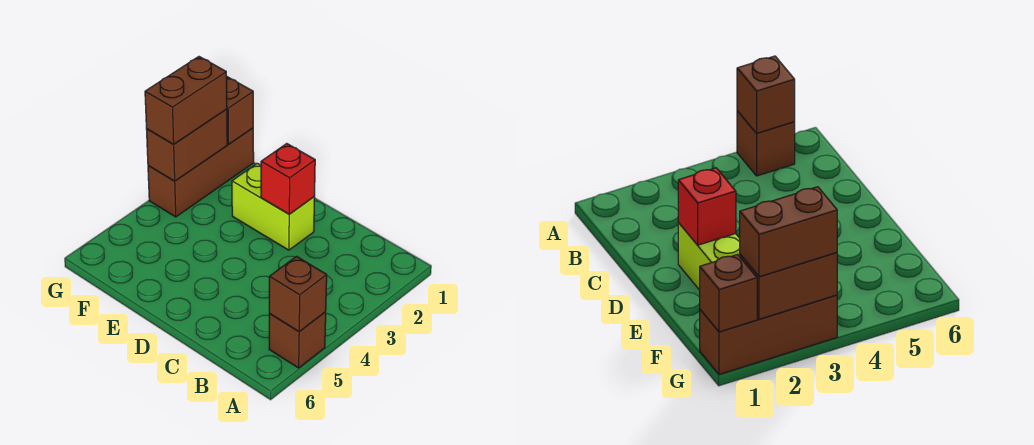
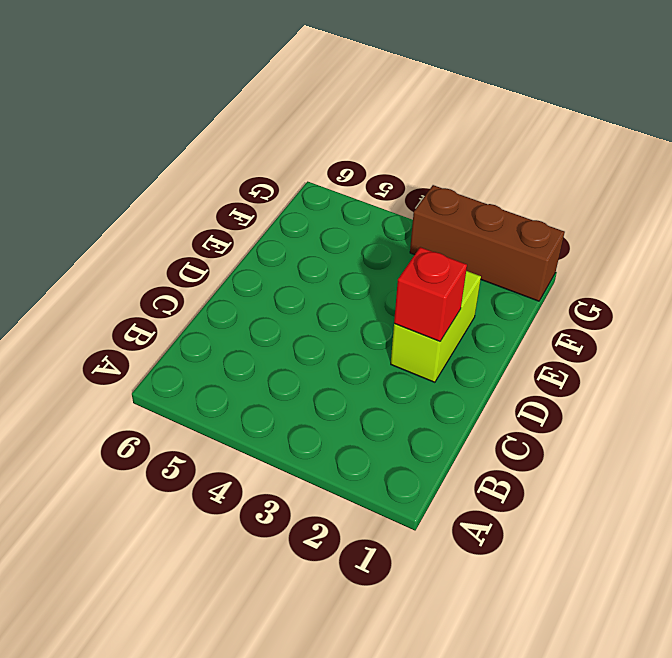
none -> brown 1x1 brick [269,312,326,368]
none -> brown 1x1 brick [269,256,327,332]

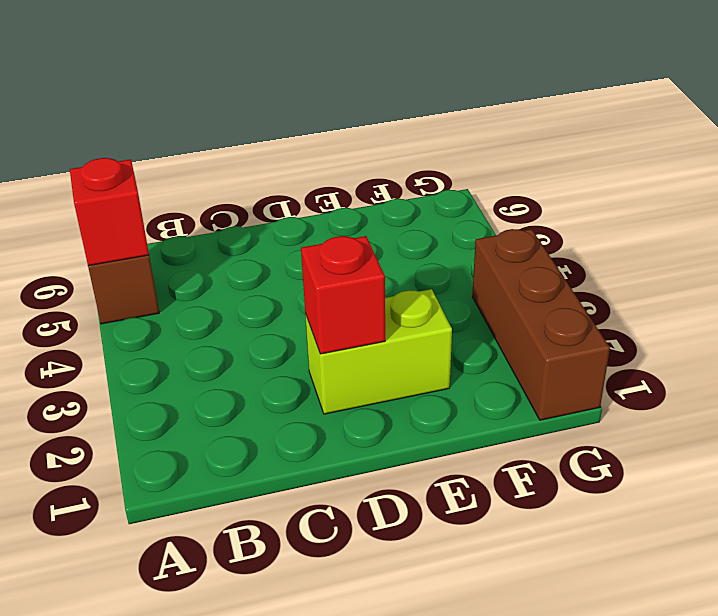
red 1x1 brick [70,158,149,266] -> brown 1x1 brick [269,256,327,332]
none -> brown 1x1 brick [227,77,253,144]
none -> brown 1x2 brick [146,109,227,181]

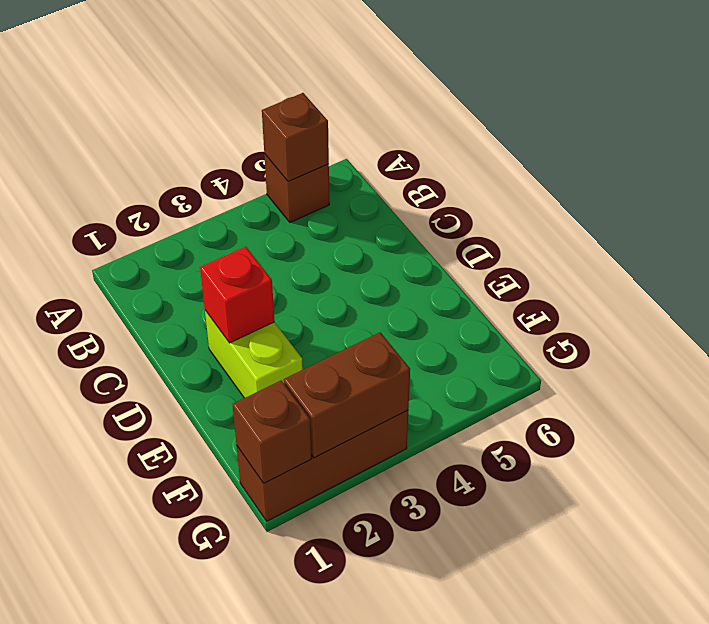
none -> brown 1x2 brick [145,57,227,144]

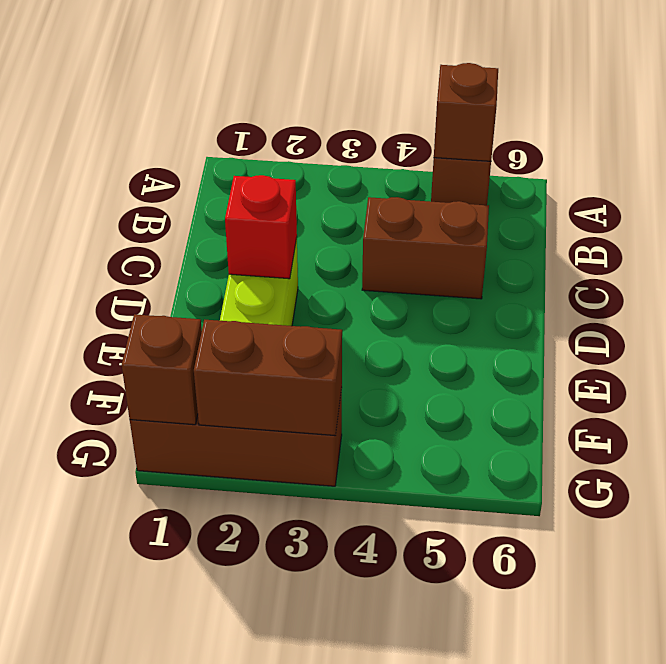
brown 1x2 brick [362,197,489,299] -> brown 1x2 brick moved to [145,57,227,144]

